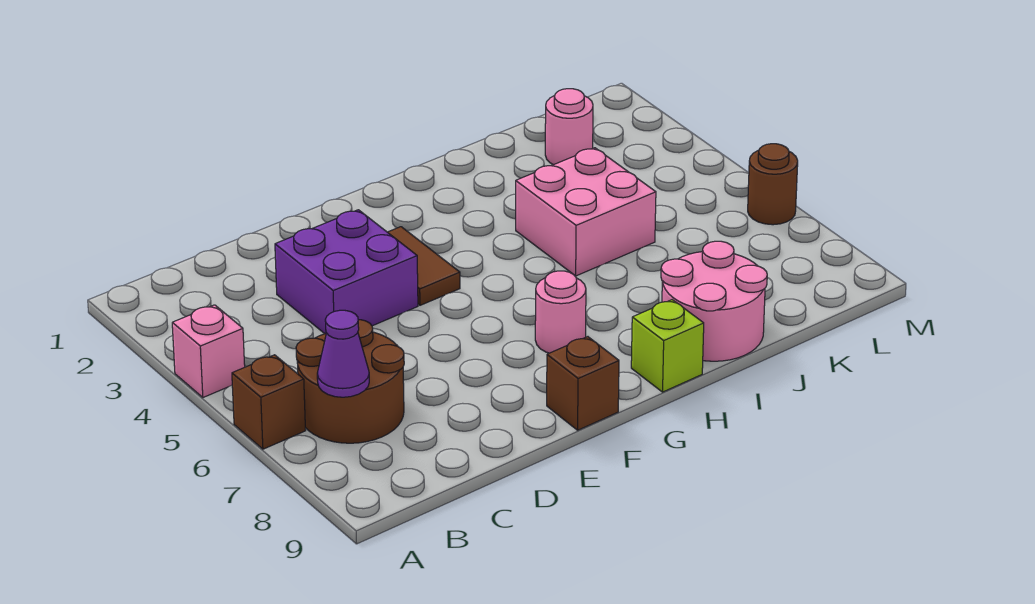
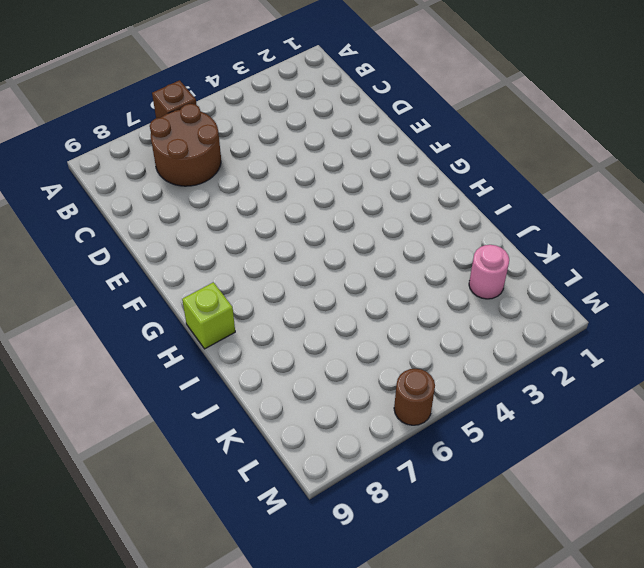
none -> pink 1x1 brick [172,305,245,397]
none -> purple 2x2 brick [275,210,418,334]
none -> brown 1x2 tile [388,227,460,305]

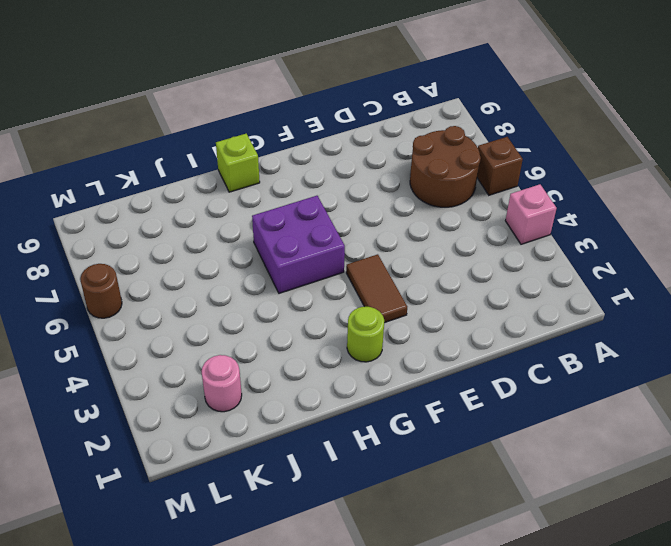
lime 1x1 round brick [347,307,384,362] -> none
purple 2x2 brick [252,196,345,293] -> purple 2x2 brick moved to [275,210,418,334]
none -> brown 1x1 brick [547,337,619,430]
none -> pink 1x1 round brick [535,271,586,353]
none -> pink 2x2 brick [516,148,656,276]

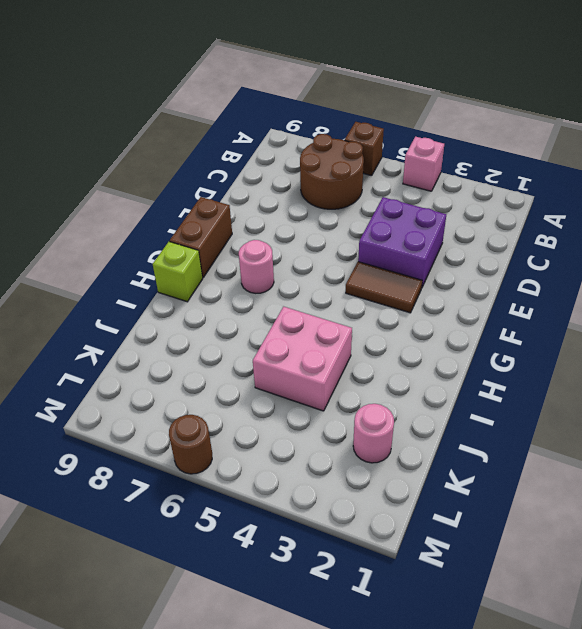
brown 1x2 brick [170,197,232,278] -> brown 1x1 brick [547,337,619,430]
none -> pink 2x2 round brick [661,241,767,361]
none -> purple 1x1 cone [317,310,369,397]

